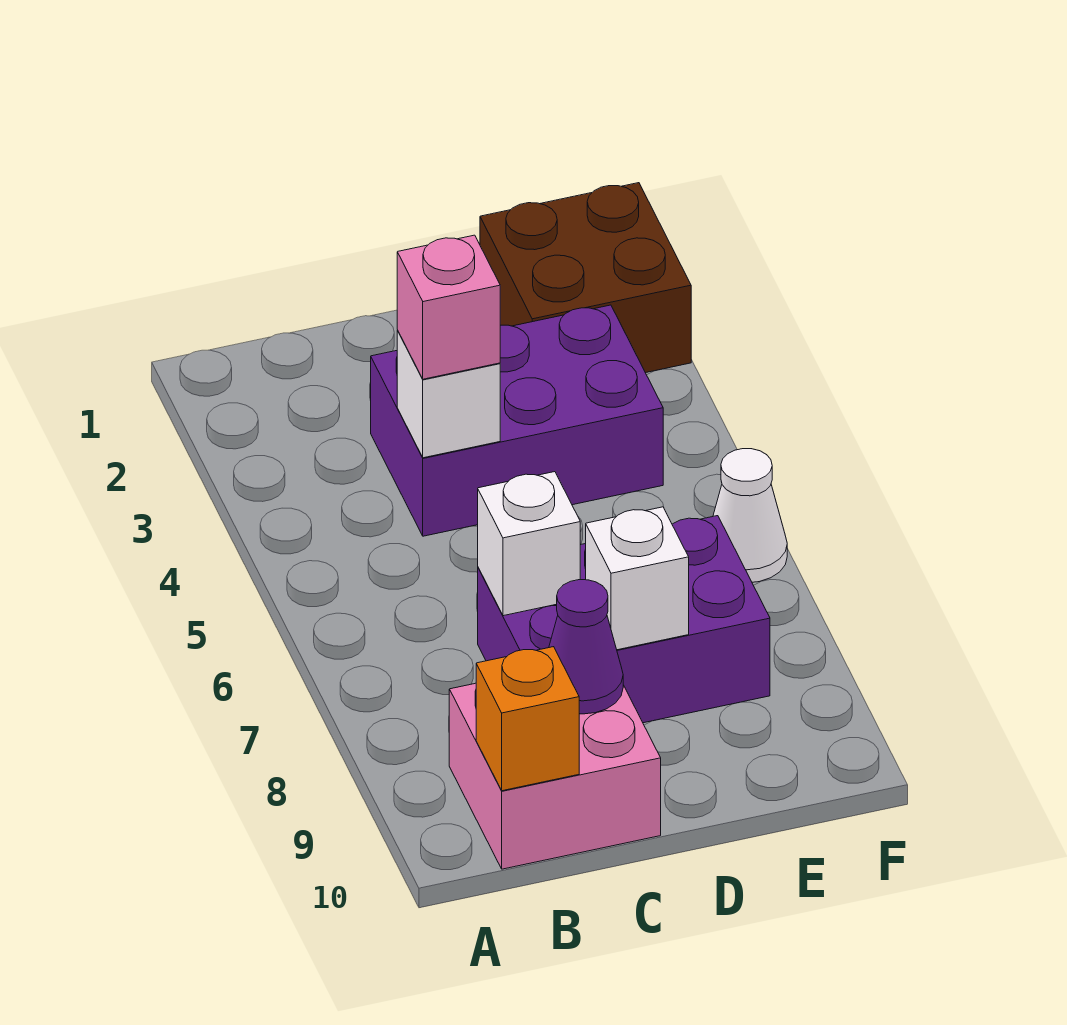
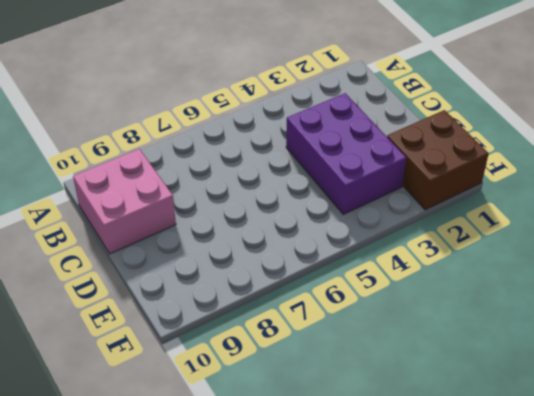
none -> purple 2x3 brick [478,516,770,723]
none -> white 1x1 cone [713,449,787,582]

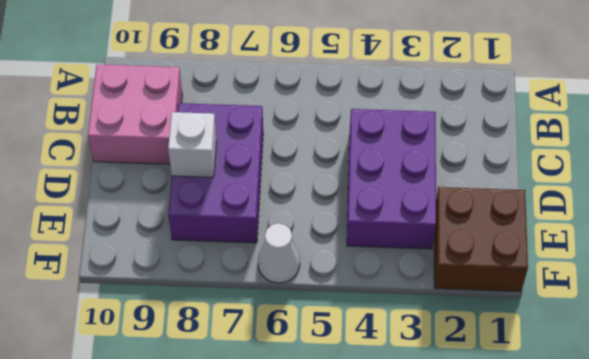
none -> orange 1x1 brick [476,647,579,791]
none -> white 1x1 brick [397,330,500,458]

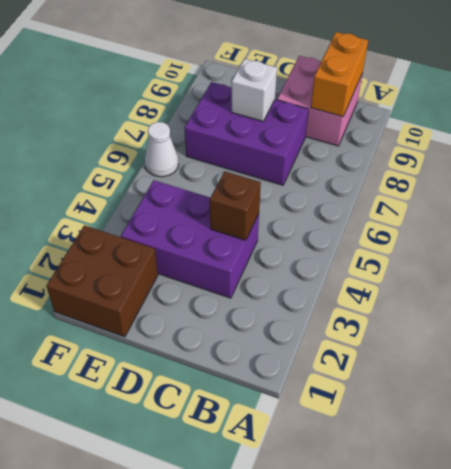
orange 1x2 brick [311,32,368,117] -> orange 1x1 brick [476,647,579,791]
brown 1x1 brick [210,171,261,240] -> white 1x1 brick [397,330,500,458]
none -> white 1x1 brick [478,472,580,616]
none -> purple 1x1 cone [549,580,623,714]

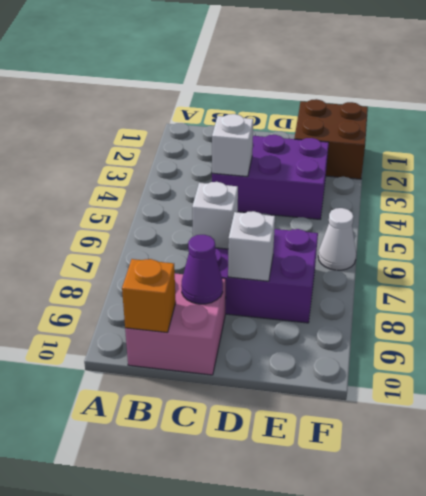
none -> pink 1x1 brick [397,235,500,379]

